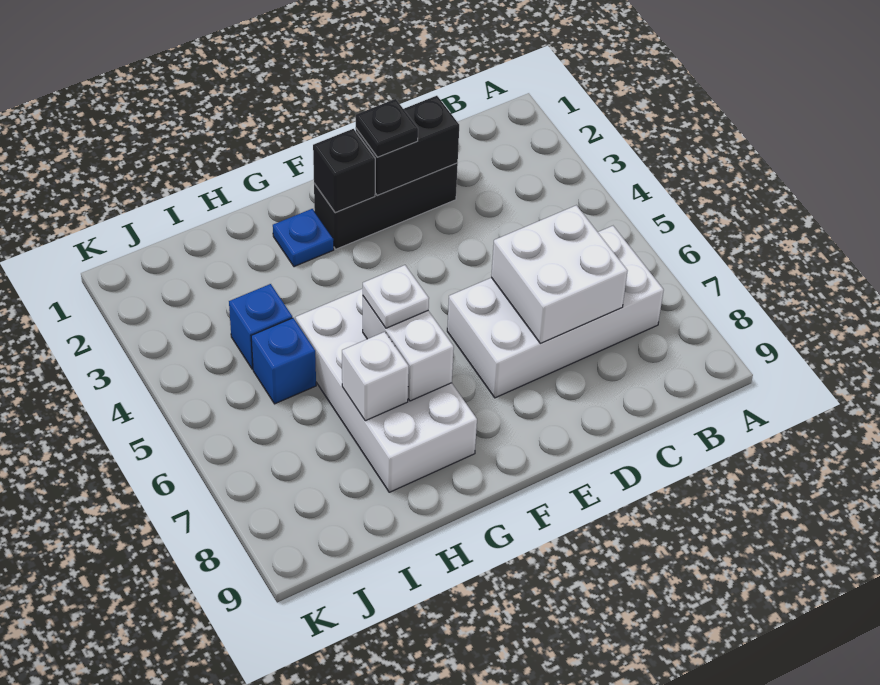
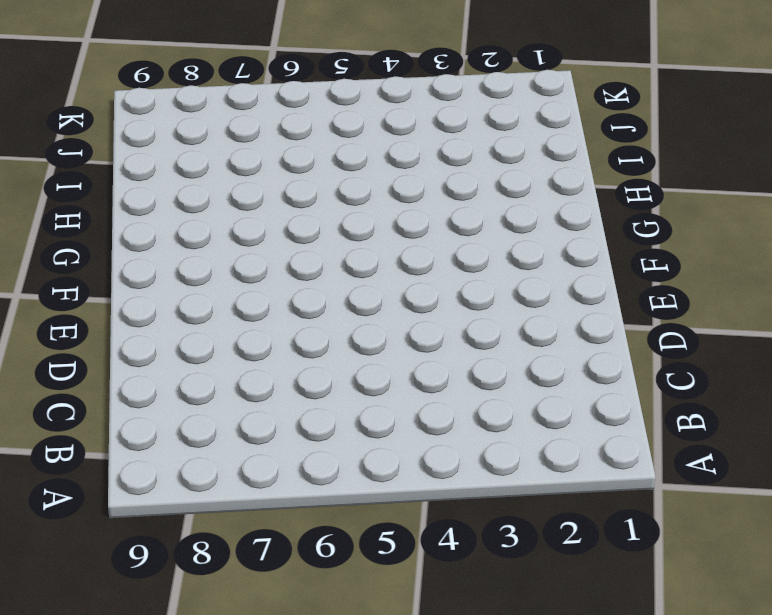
none -> white 2x4 brick [447,226,664,398]
none -> black 1x3 brick [314,163,458,249]
none -> blue 1x1 plate [273,209,334,267]

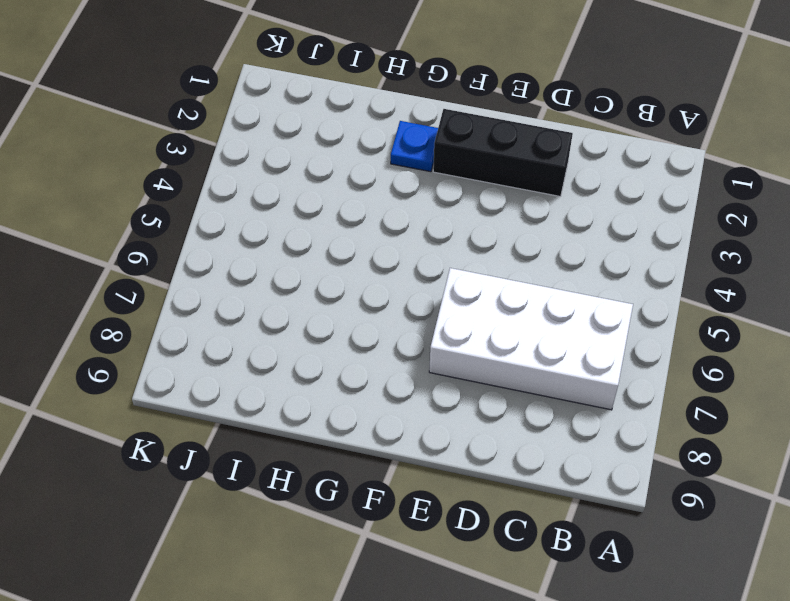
none -> white 2x4 brick [295,289,477,492]
none -> blue 1x1 brick [229,284,292,369]
none -> blue 1x1 brick [251,318,316,404]

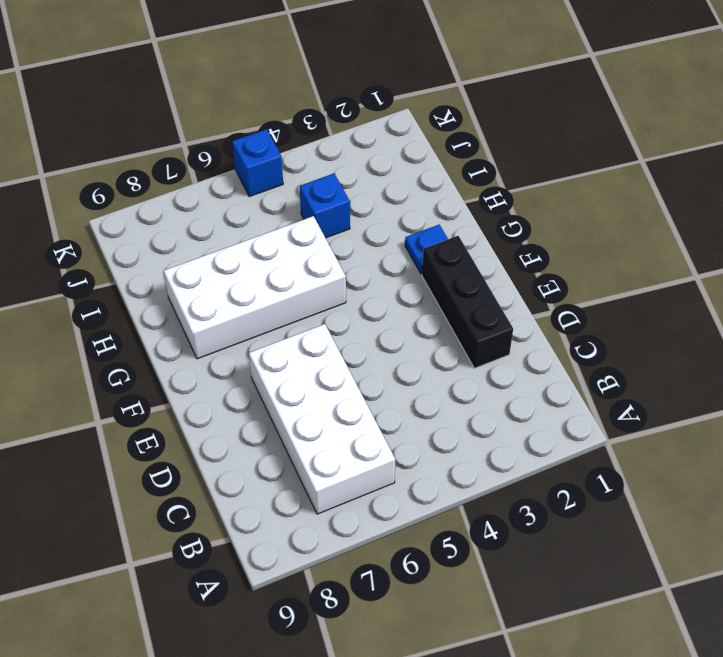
blue 1x1 brick [233,129,283,196] -> blue 1x1 brick moved to [251,318,316,404]
none -> white 2x2 brick [491,205,627,343]
none -> black 1x2 brick [356,96,459,196]
none -> black 1x1 brick [313,129,375,213]

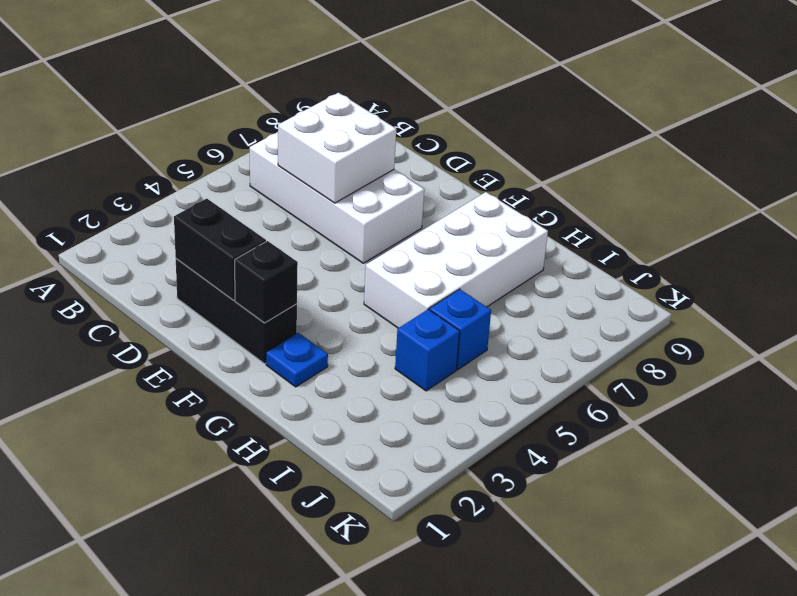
none -> white 1x2 brick [363,296,454,401]
none -> white 1x1 brick [342,332,409,421]
none -> black 1x1 plate [356,99,418,157]

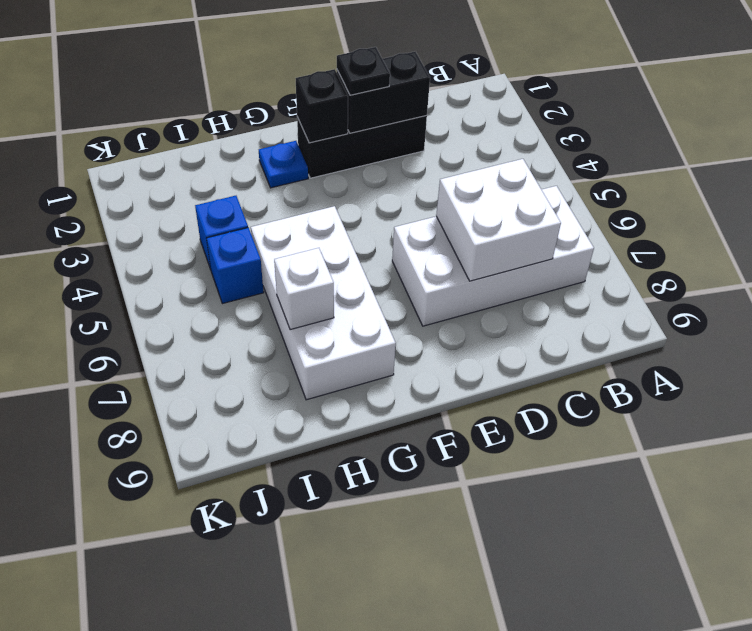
none -> white 1x2 brick [363,296,454,401]
none -> white 1x1 plate [363,265,429,328]

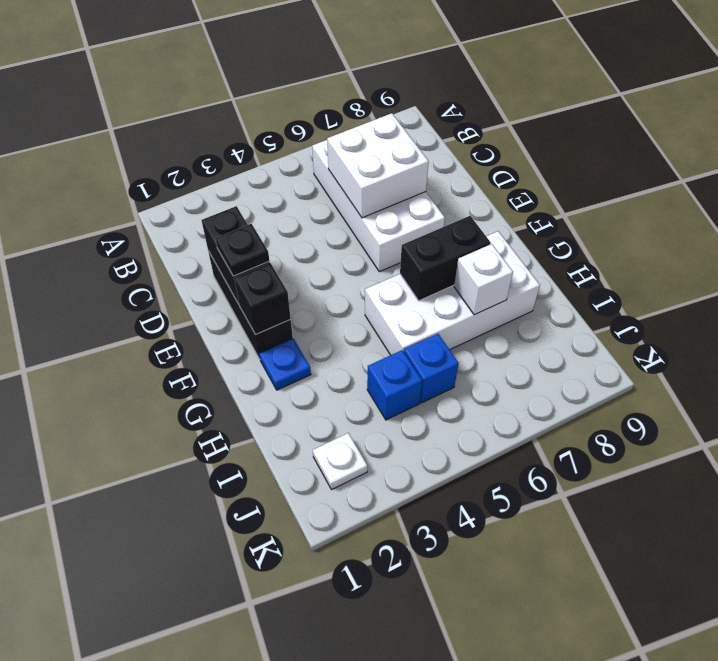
black 1x2 brick [400,216,491,301] -> white 1x2 brick [363,296,454,401]
white 1x1 plate [313,433,367,490] -> white 1x1 plate moved to [363,265,429,328]

